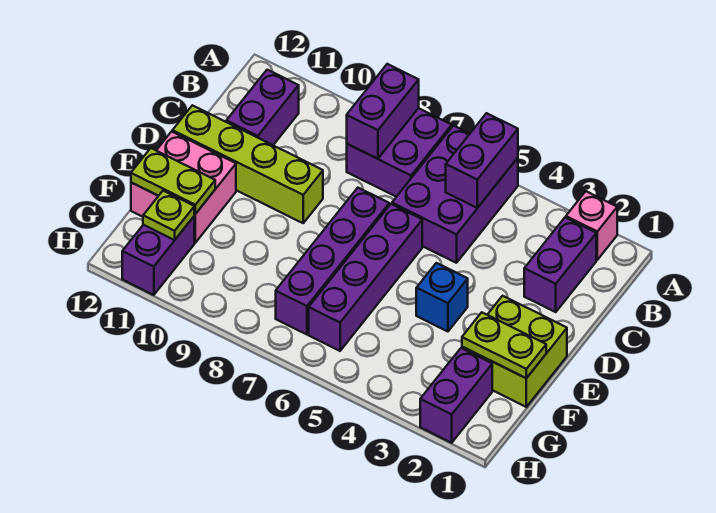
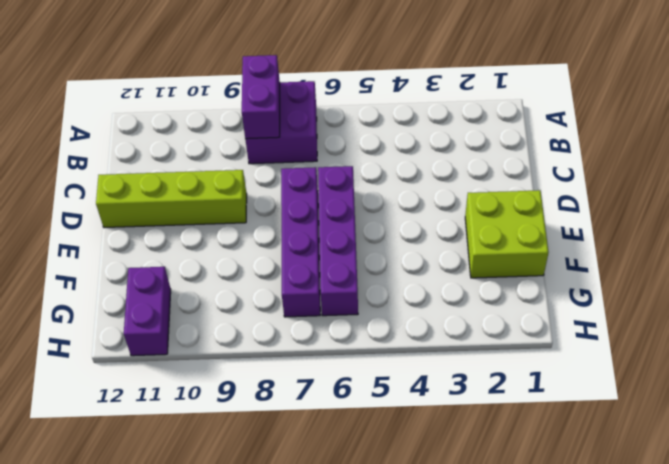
none -> pink 1x1 brick [566,191,617,260]
none -> purple 2x3 brick [392,126,518,263]
none -> purple 1x2 brick [524,218,596,312]

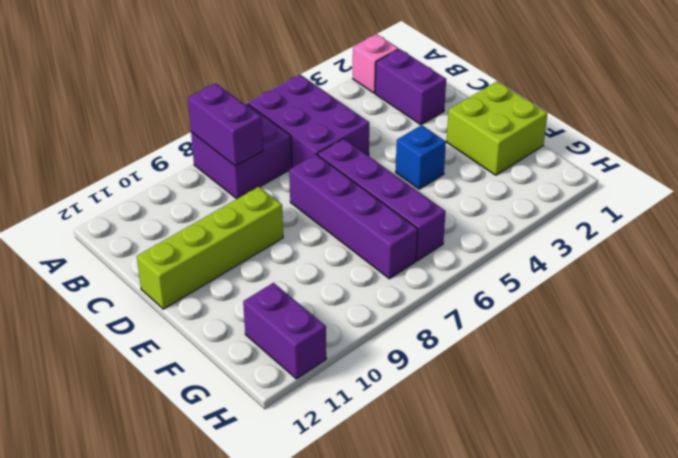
none -> purple 1x2 brick [226,70,299,145]
none -> pink 2x2 brick [131,132,236,243]
none -> purple 1x2 brick [420,348,492,443]

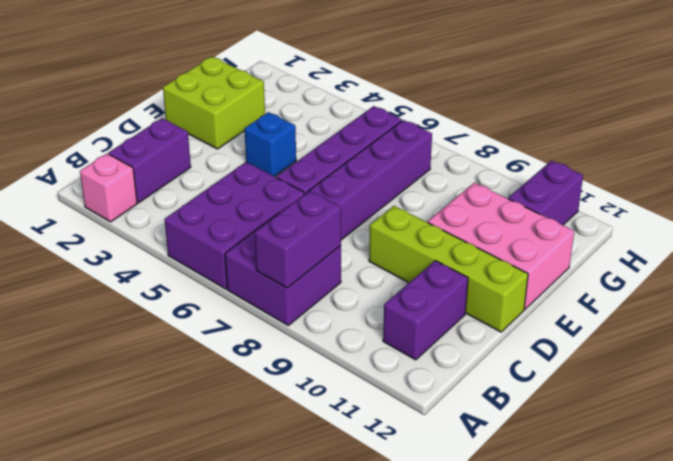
pink 2x3 brick [428,183,574,309] -> pink 2x2 brick [131,132,236,243]
none -> purple 1x2 brick [420,348,492,443]
none -> purple 1x2 brick [446,113,518,208]
none -> lime 1x2 plate [462,312,546,378]

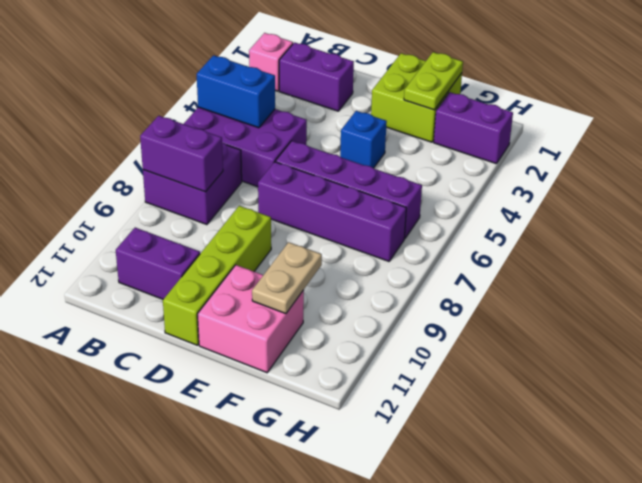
blue 1x2 brick [197,55,275,128] -> purple 1x2 brick [446,113,518,208]
tan 1x2 plate [252,242,322,314] -> lime 1x2 plate [131,148,215,214]
none -> purple 1x2 brick [122,217,194,295]
none -> lime 1x1 plate [143,191,194,240]

